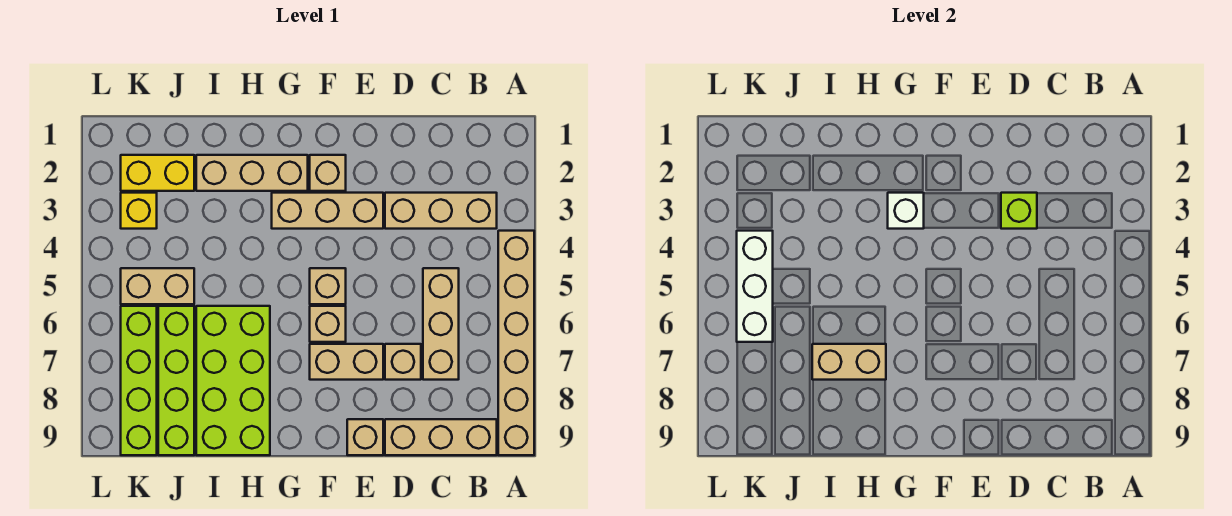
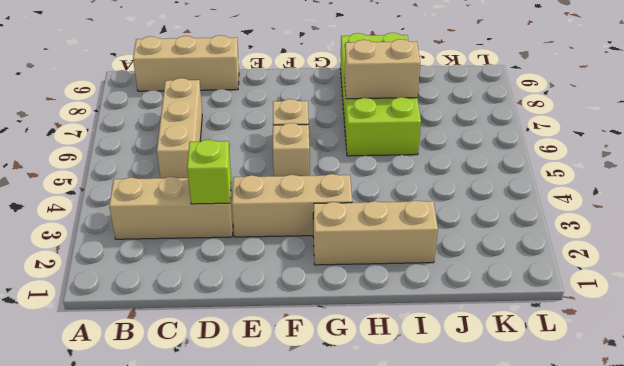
none -> tan 1x6 brick [498,231,534,455]
none -> tan 1x1 brick [385,344,421,380]
none -> tan 1x2 brick [310,344,383,380]

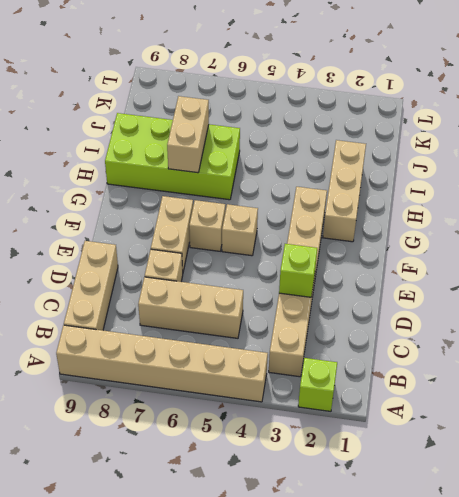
lime 1x1 brick [298,358,337,411] -> none
none -> tan 1x1 brick [347,419,383,455]
none -> tan 1x1 brick [310,155,346,191]
none -> yellow 1x2 brick [121,155,194,191]

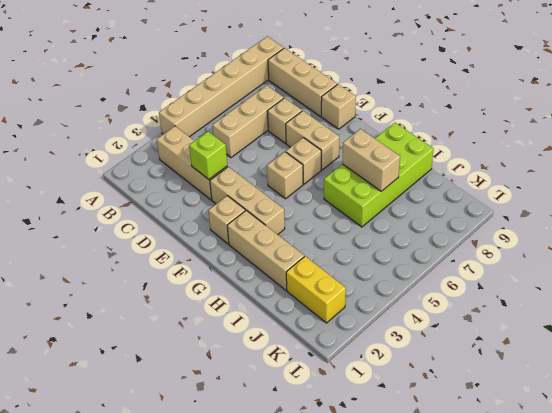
none -> tan 1x2 brick [121,268,194,304]
none -> lime 1x4 brick [158,306,194,455]
none -> yellow 1x1 brick [121,193,157,229]

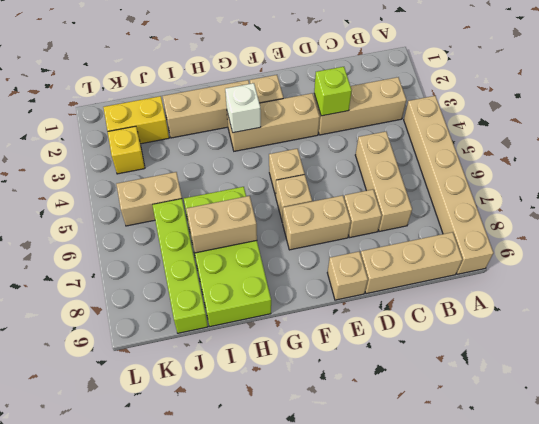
none -> lime 1x4 brick [121,306,157,455]
none -> white 1x3 brick [737,231,773,342]

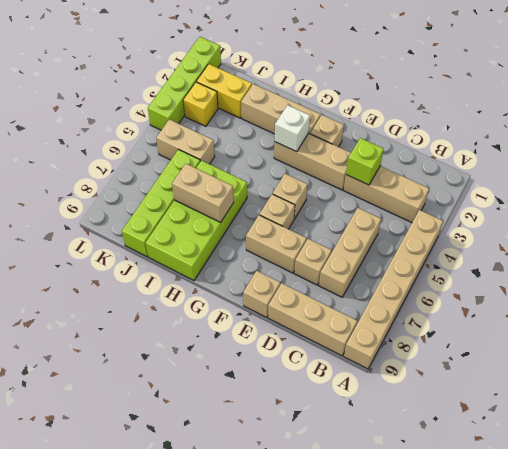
lime 1x4 brick [148,37,221,130] -> lime 1x4 brick moved to [121,306,157,455]
none -> white 1x3 brick [737,231,773,342]

